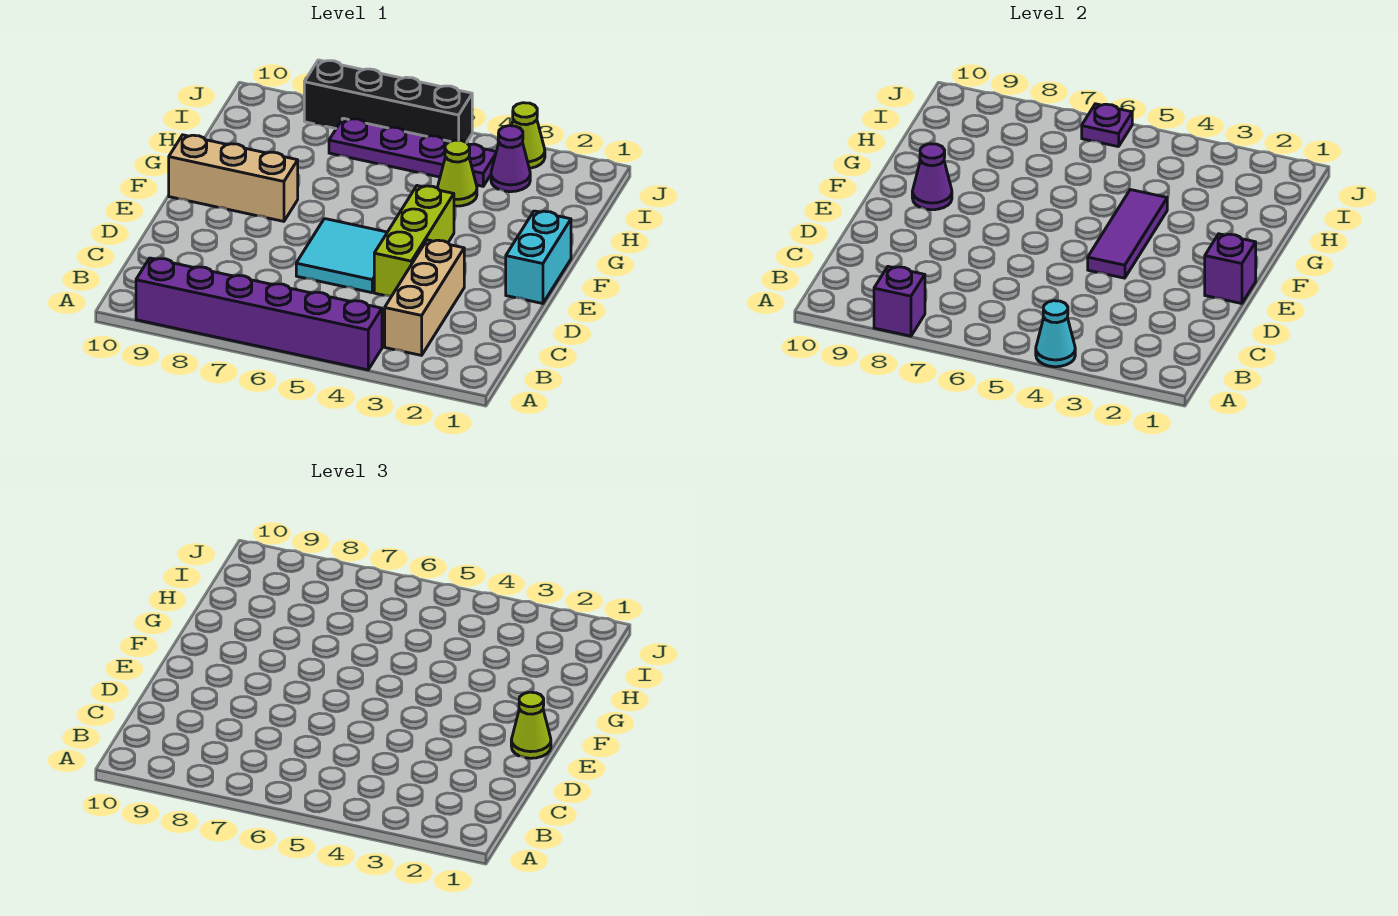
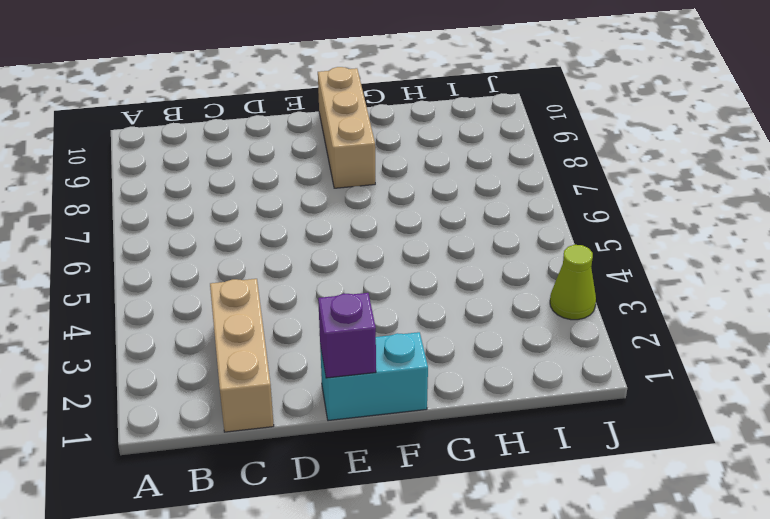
tan 1x3 brick [210,279,274,432] -> tan 1x3 brick turned to [385,240,464,355]
none -> purple 1x6 brick [136,258,382,370]
none -> lime 1x3 brick [374,186,454,296]
none -> cyan 2x2 tile [296,219,387,293]

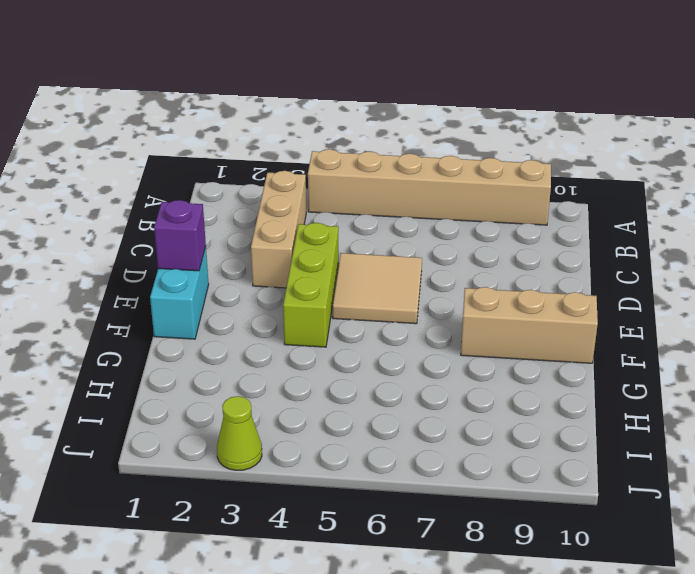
tan 1x6 brick [308,149,551,225] -> purple 1x6 brick [136,258,382,370]
tan 2x2 tile [333,253,422,324] -> cyan 2x2 tile [296,219,387,293]
none -> lime 1x1 cone [437,140,477,206]
none -> purple 1x1 cone [491,126,530,192]
none -> purple 1x4 plate [329,118,496,186]

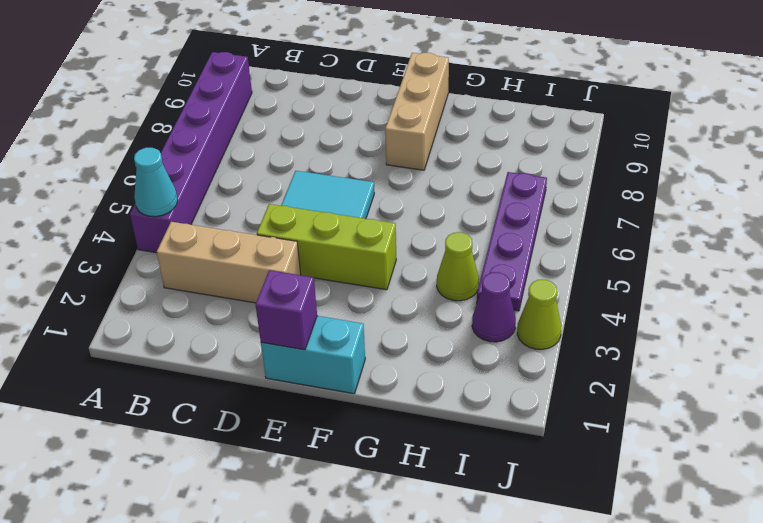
none -> black 1x4 brick [304,60,472,143]
none -> purple 1x1 brick [874,267,925,336]
none -> purple 1x3 tile [1088,190,1167,278]

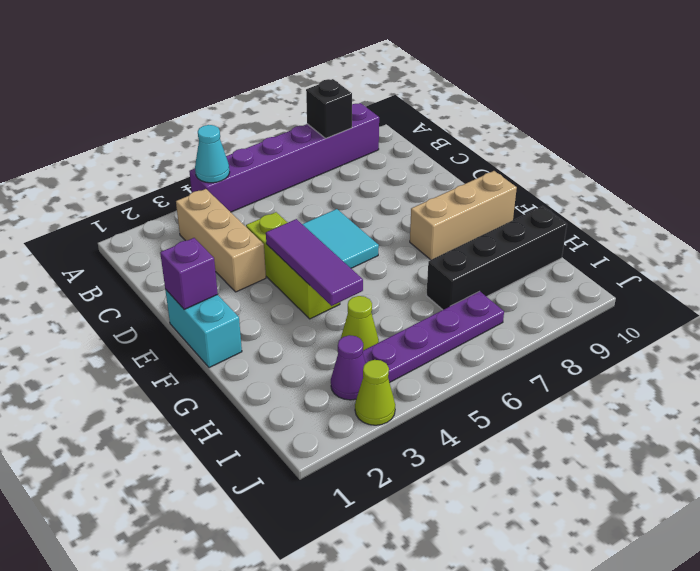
black 1x1 brick [306,79,352,138] -> purple 1x1 brick [874,267,925,336]
black 1x4 brick [426,206,567,310] -> black 1x4 brick moved to [304,60,472,143]
none -> purple 1x1 cone [912,144,952,210]
none -> purple 1x1 plate [1082,104,1132,147]
none -> lime 1x1 cone [511,692,551,758]

